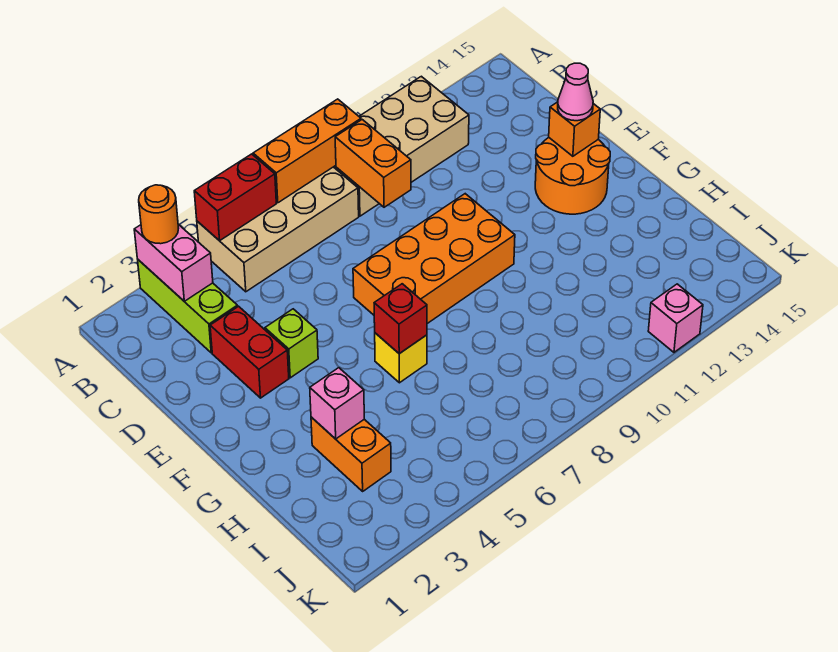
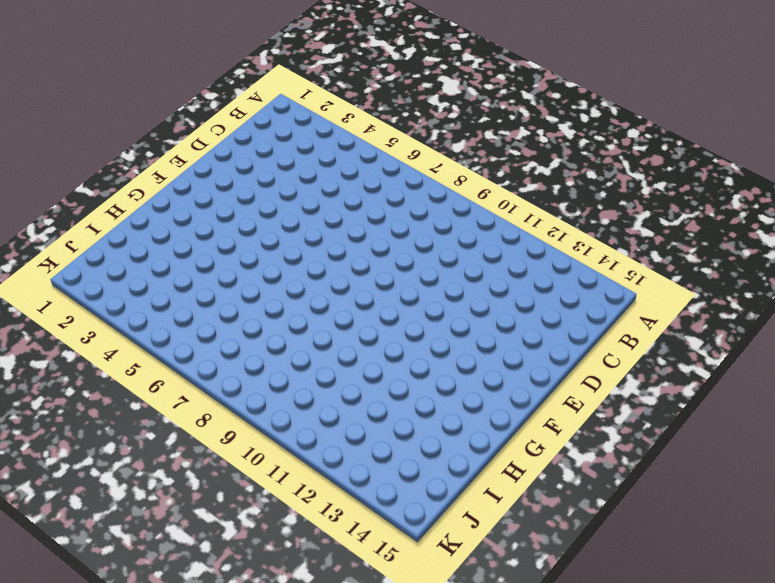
none -> lime 1x3 brick [138,260,238,353]
none -> tan 2x4 brick [197,167,359,292]
none -> tan 2x4 brick [334,76,469,216]

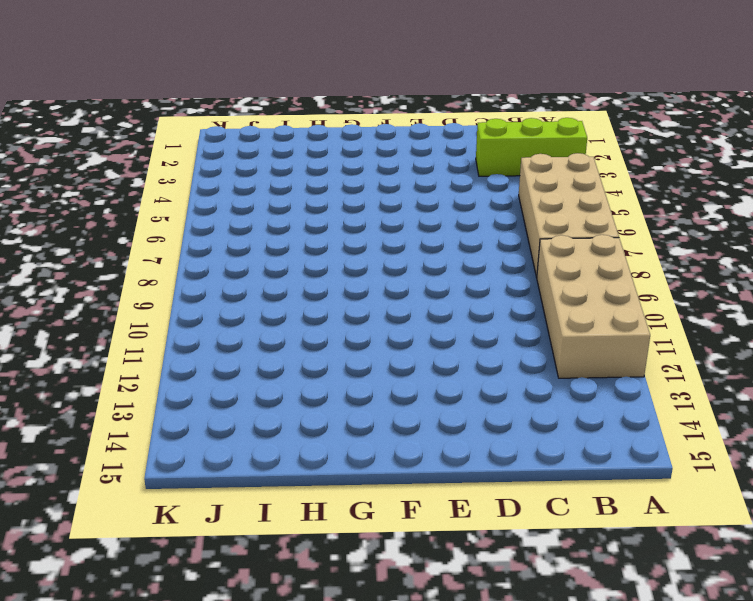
none -> red 1x2 brick [210,306,289,398]
none -> lime 1x1 brick [265,309,318,378]
none -> orange 2x4 brick [353,194,515,324]

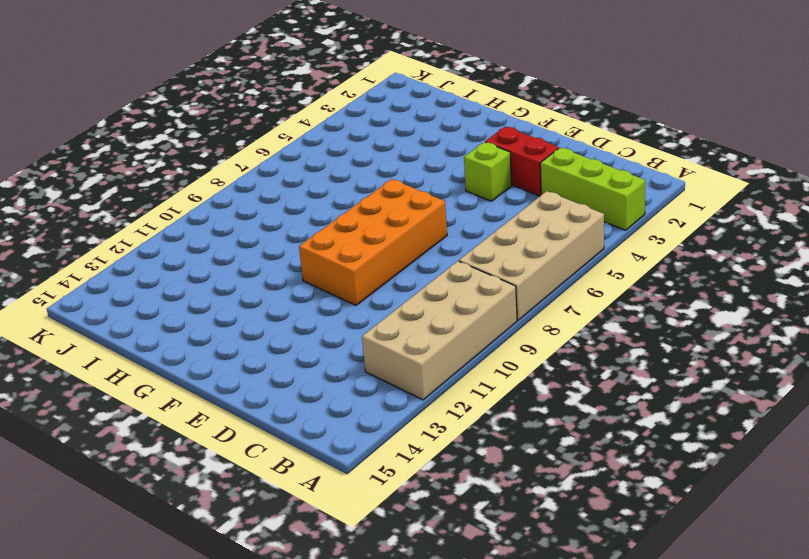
none -> orange 2x2 round brick [535,138,610,214]
none -> yellow 1x1 brick [375,333,427,383]
none -> orange 1x2 brick [311,417,391,491]

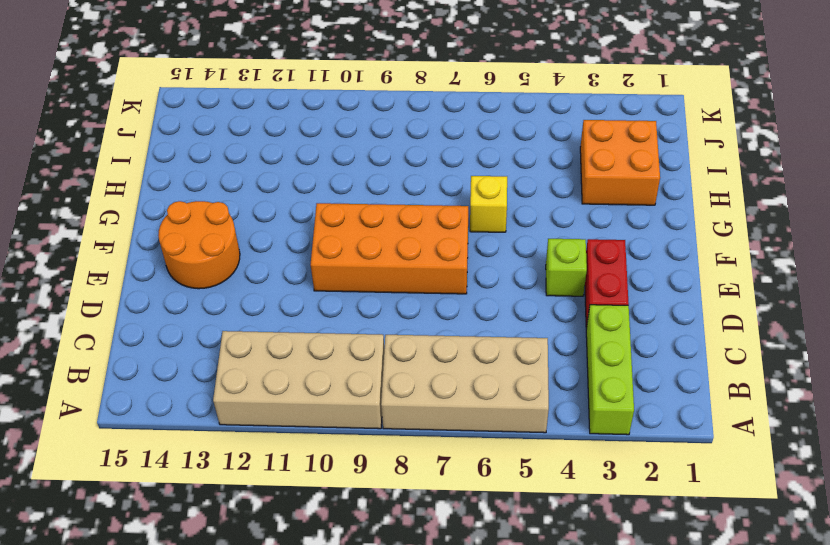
orange 2x2 brick [580,120,660,205] -> orange 1x2 brick [311,417,391,491]
none -> pink 1x1 brick [648,284,703,352]
none -> pink 1x2 brick [134,224,213,301]
none -> red 1x2 brick [194,154,276,241]

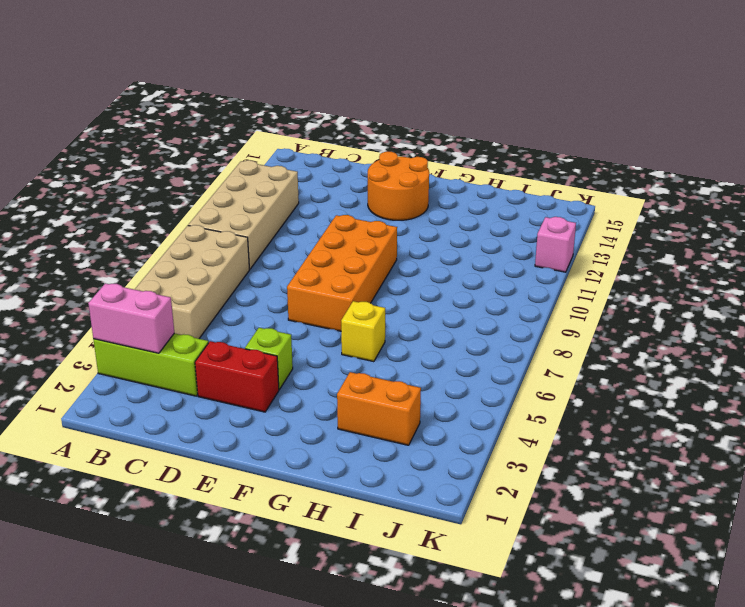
none -> red 1x2 brick [194,154,276,241]
none -> orange 1x3 brick [253,99,361,203]
none -> orange 1x2 brick [335,120,411,207]

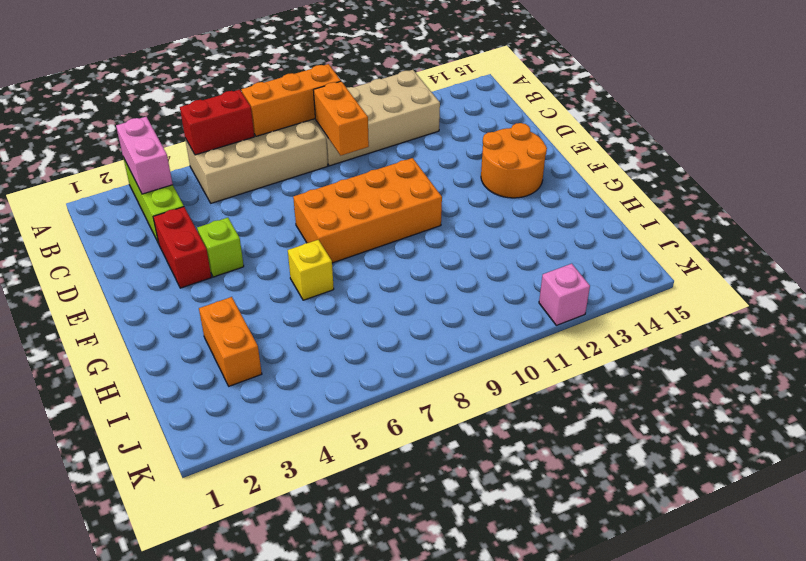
none -> orange 1x1 brick [549,102,600,156]
none -> red 1x1 brick [374,284,427,354]
none -> pink 1x1 brick [310,368,364,439]

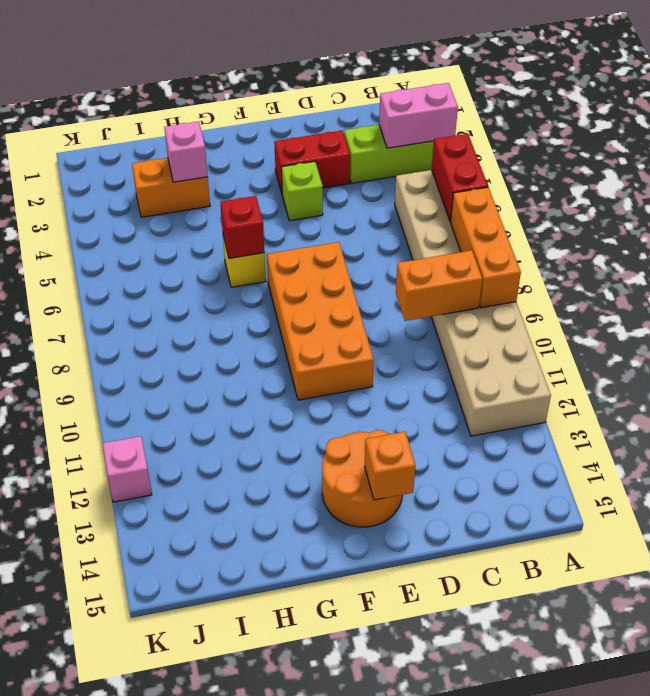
none -> orange 1x1 round brick [139,185,179,244]
none -> pink 1x1 cone [558,63,593,121]

